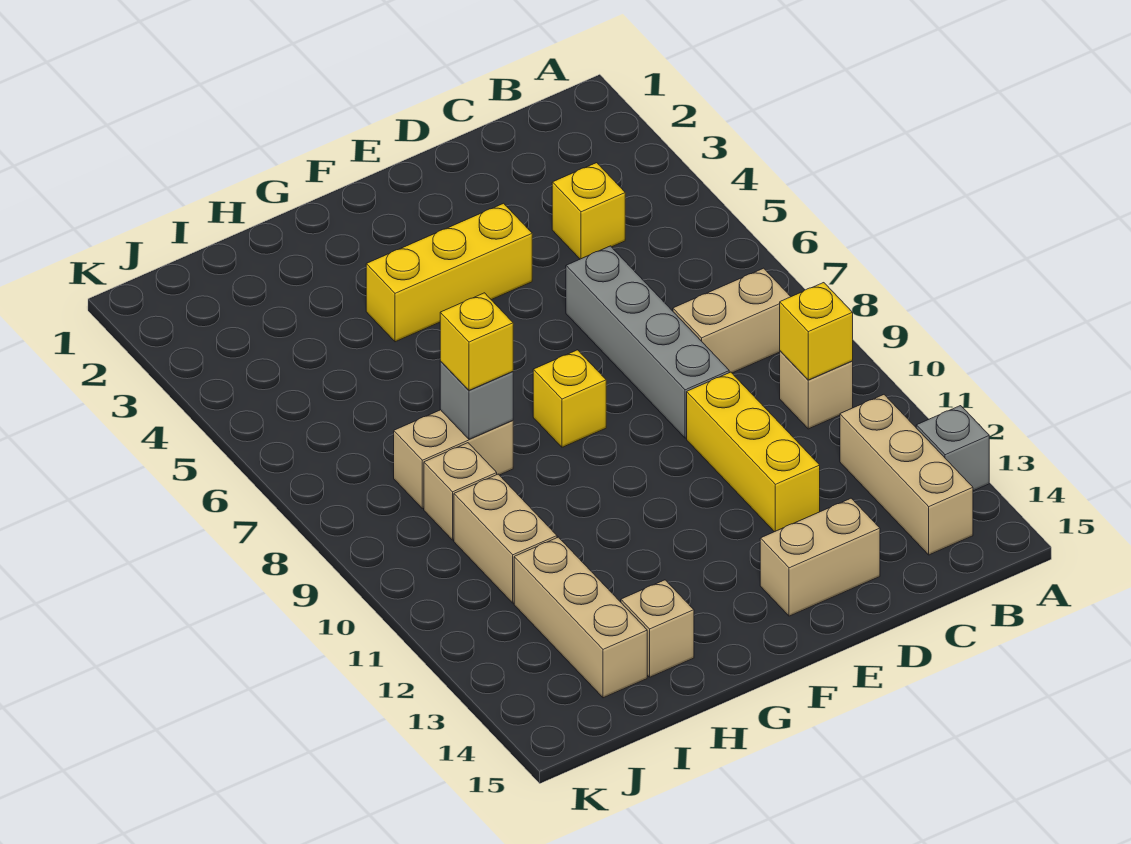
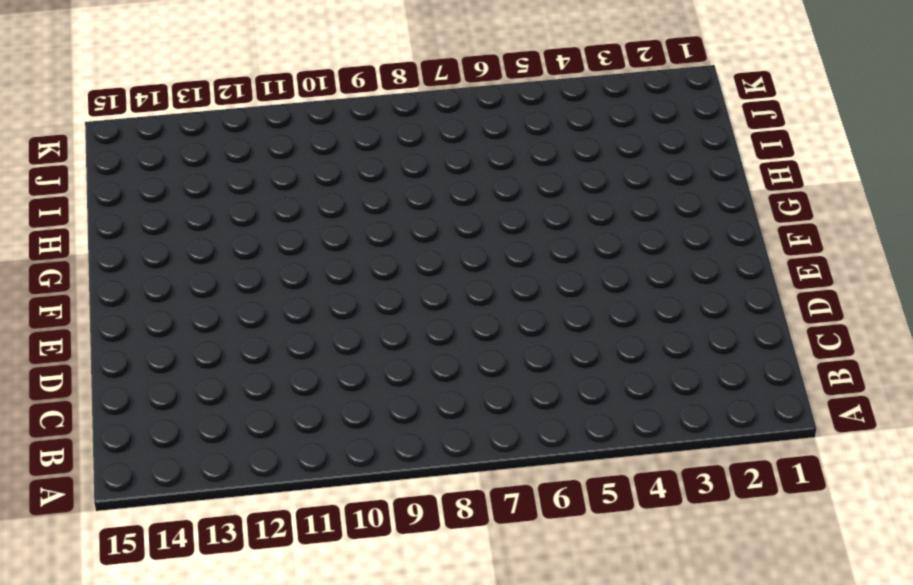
none -> grey 1x1 brick [916,406,989,491]
none -> tan 1x2 brick [673,268,791,373]
none -> tan 1x1 brick [780,351,853,429]

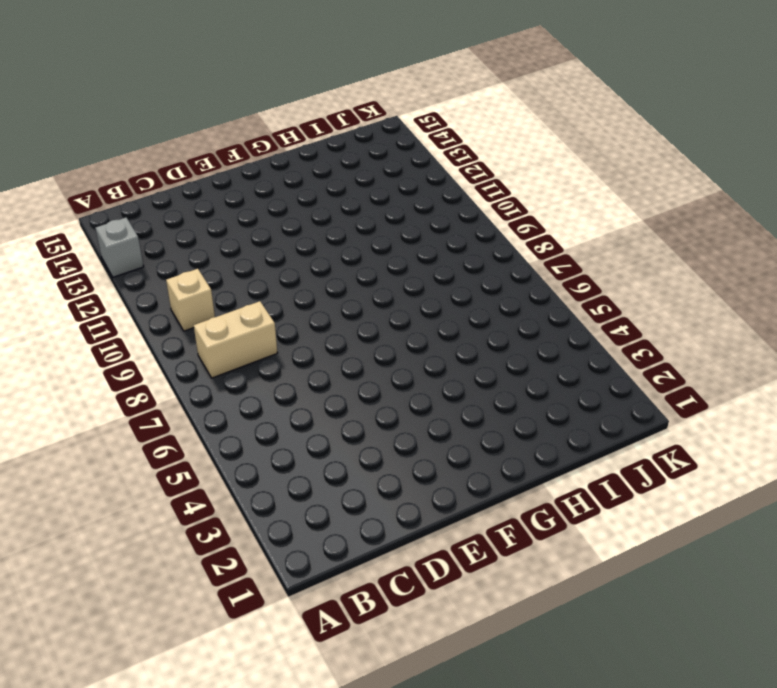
none -> tan 1x3 brick [840,395,973,555]
none -> yellow 1x1 brick [552,163,625,259]
none -> grey 1x4 brick [566,246,729,438]

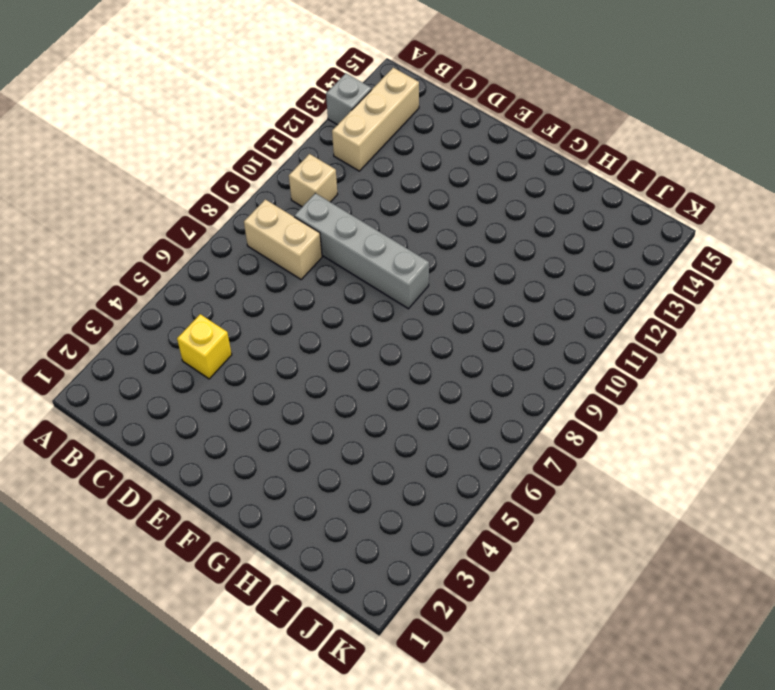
grey 1x4 brick [294,193,429,309] -> grey 1x4 brick turned to [566,246,729,438]
none -> yellow 1x3 brick [687,372,820,532]
none -> tan 1x2 brick [760,498,880,616]
none -> yellow 1x3 brick [366,203,532,342]

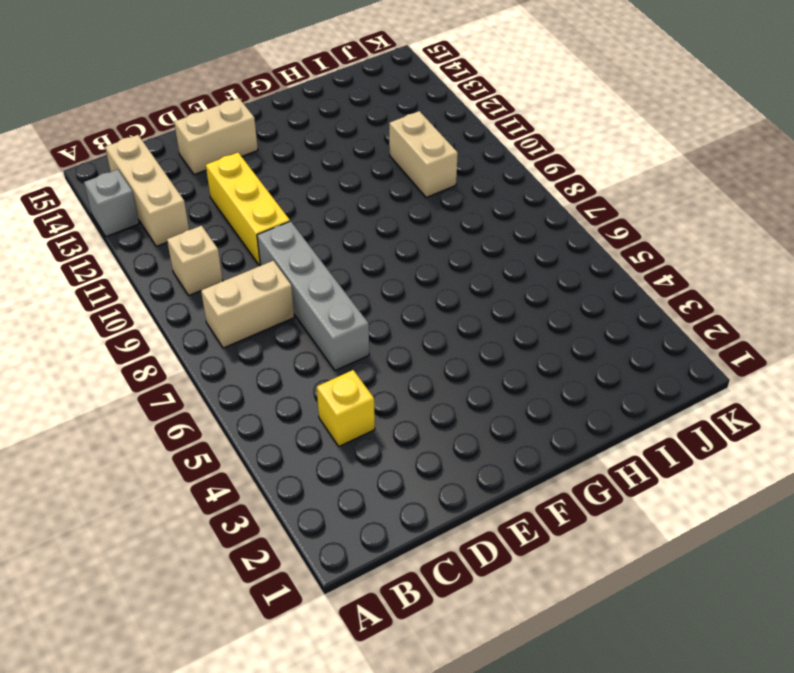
none -> yellow 1x3 brick [366,203,532,342]
none -> yellow 1x1 brick [533,350,606,447]
none -> tan 1x2 brick [394,410,513,509]

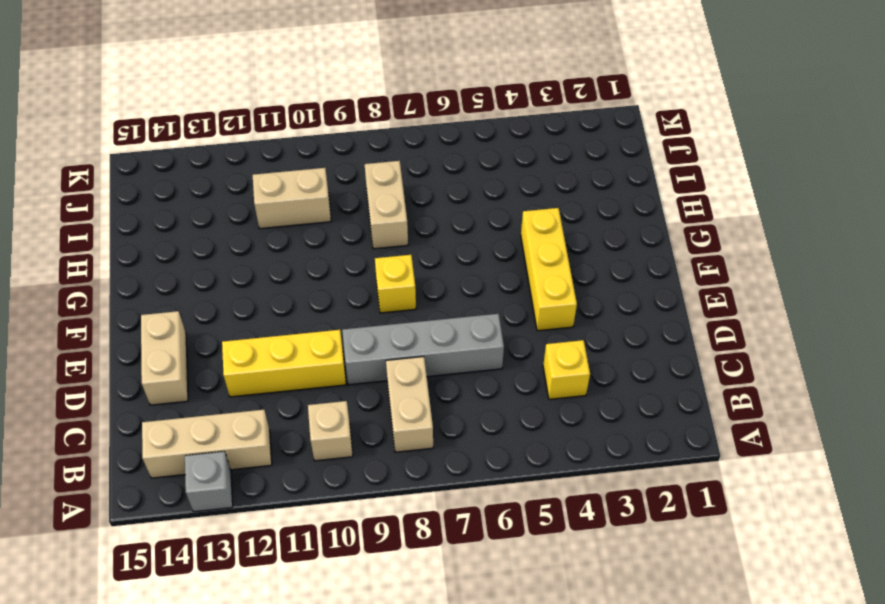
none -> tan 1x1 brick [621,580,694,677]
none -> tan 1x1 brick [424,443,497,540]
none -> tan 1x3 brick [514,537,647,698]

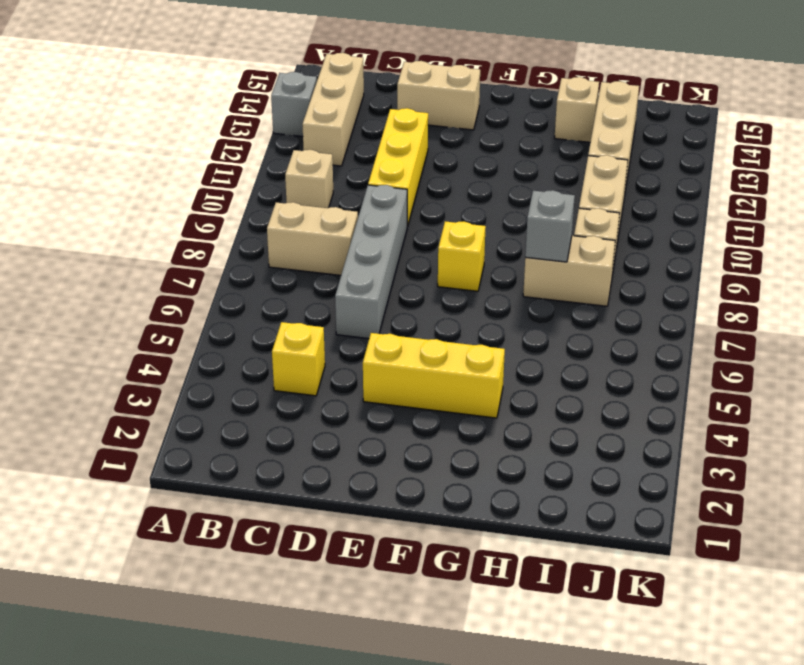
none -> yellow 1x1 brick [780,283,853,380]
none -> yellow 1x1 brick [440,293,513,390]

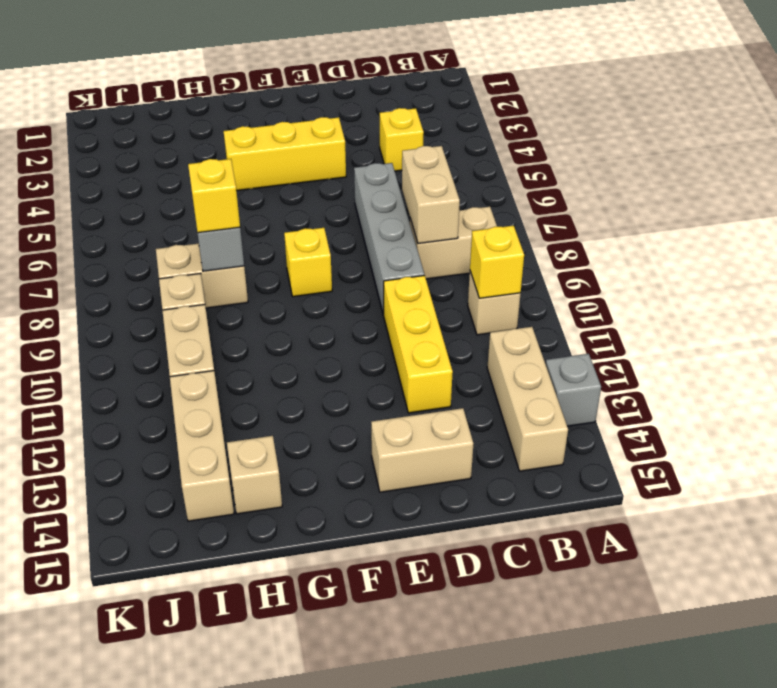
tan 1x2 brick [402,146,460,243] -> none

